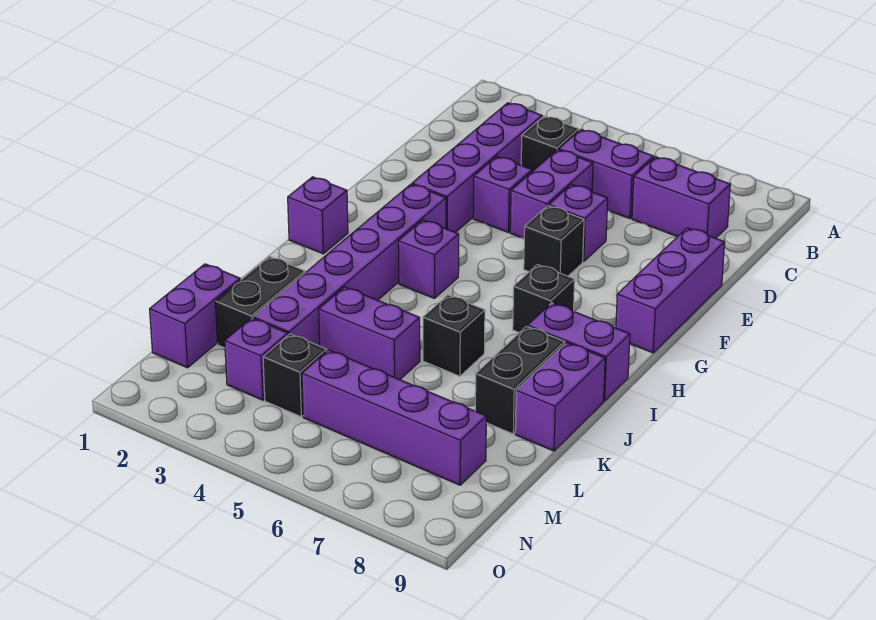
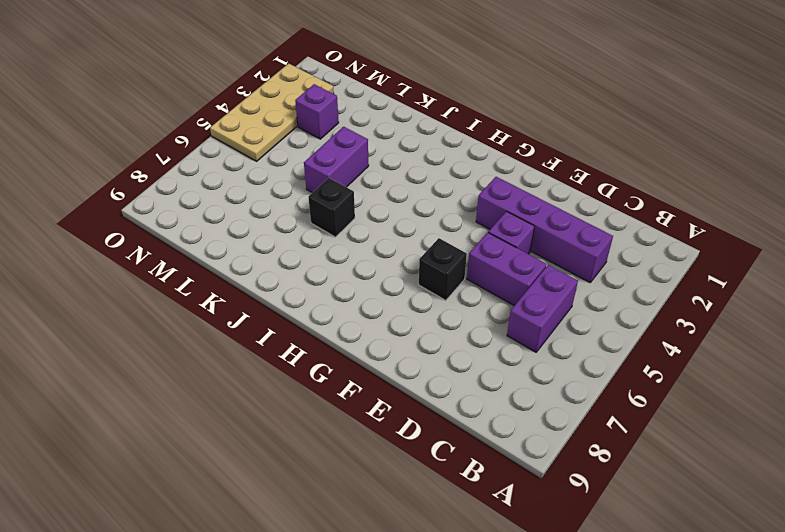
tan 2x4 plate [210,63,334,161] -> none
none -> black 1x1 brick [521,116,579,172]
none -> purple 1x2 brick [632,157,730,238]
none -> purple 1x1 brick [549,184,608,262]

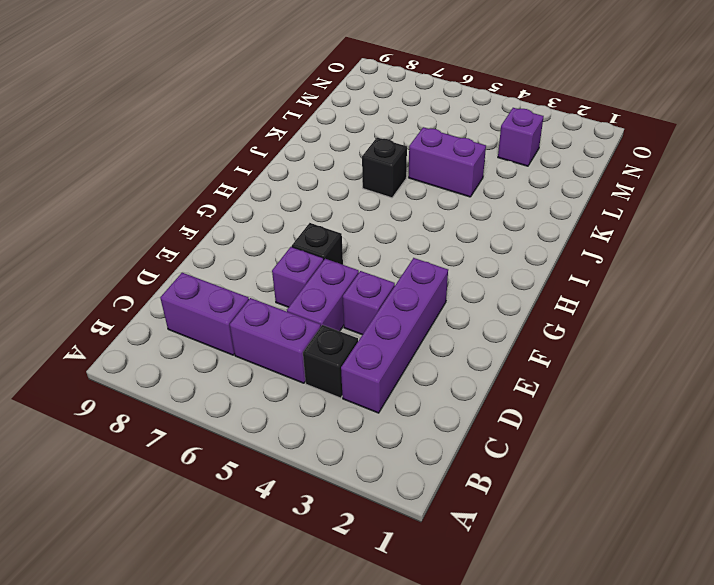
none -> purple 1x3 brick [616,228,725,353]
none -> purple 1x6 brick [253,184,446,346]
none -> purple 1x1 brick [288,177,348,254]

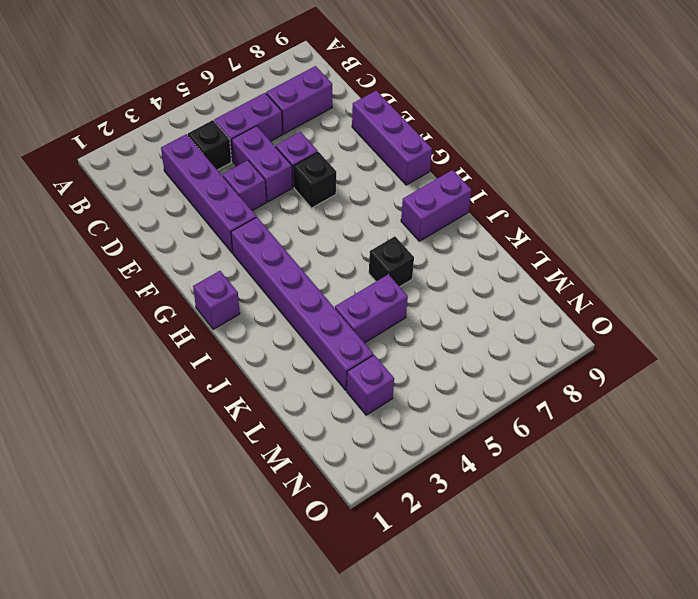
none -> purple 1x1 brick [398,220,459,298]
none -> black 1x1 brick [513,265,575,333]
none -> black 1x2 brick [475,326,565,434]

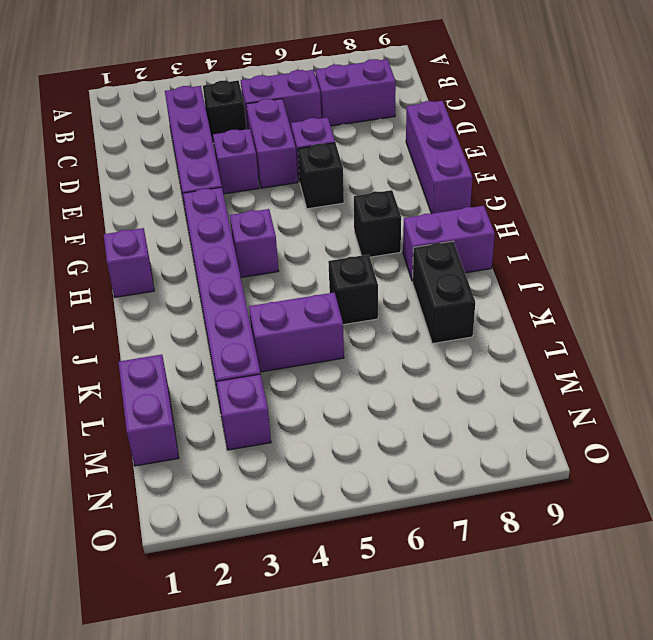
none -> purple 1x2 brick [515,342,605,451]
none -> black 1x2 brick [215,257,305,348]
none -> black 1x1 brick [263,334,327,417]

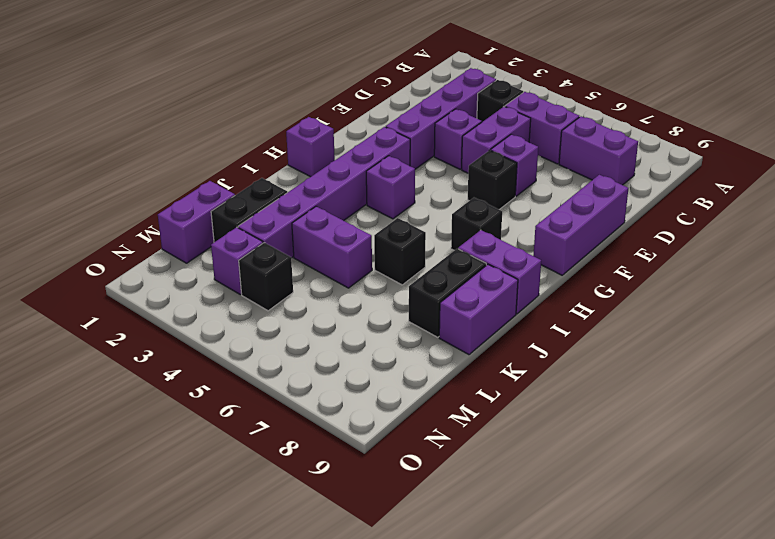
none -> purple 1x4 brick [302,350,486,485]

